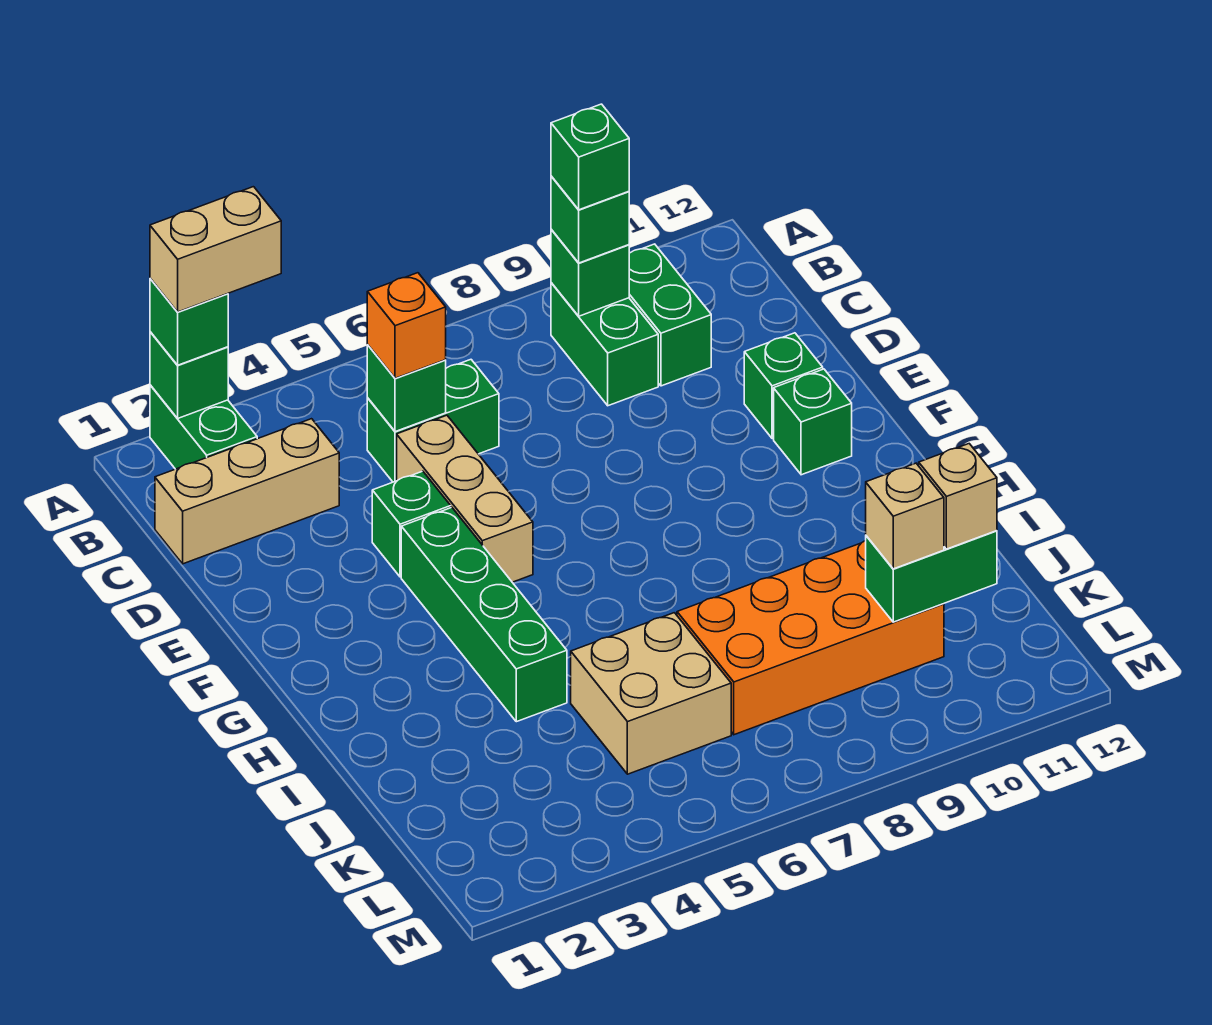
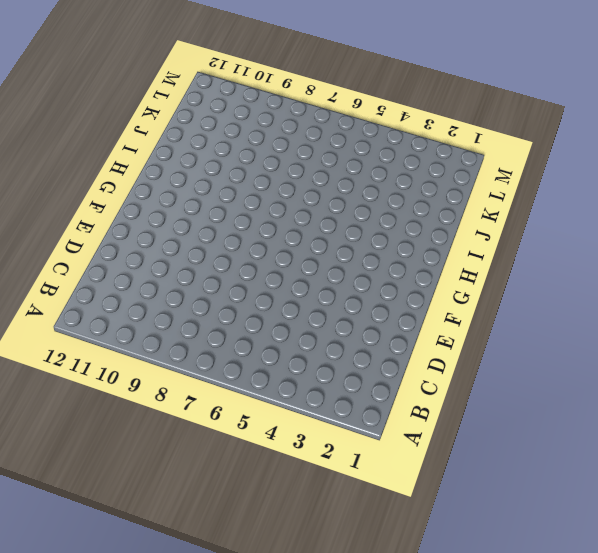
none -> green 1x2 brick [150,385,257,469]
none -> green 1x2 brick [551,283,658,406]
none -> green 1x2 brick [629,244,711,386]

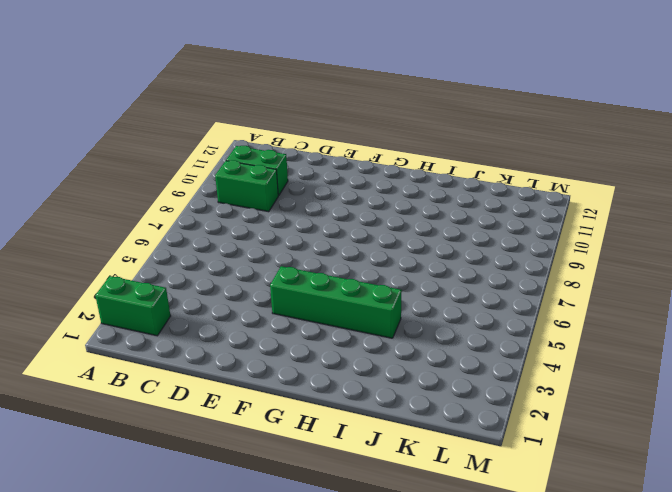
none -> tan 1x3 brick [155,419,339,564]
none -> green 1x2 brick [367,360,499,482]
none -> tan 1x3 brick [397,415,533,582]

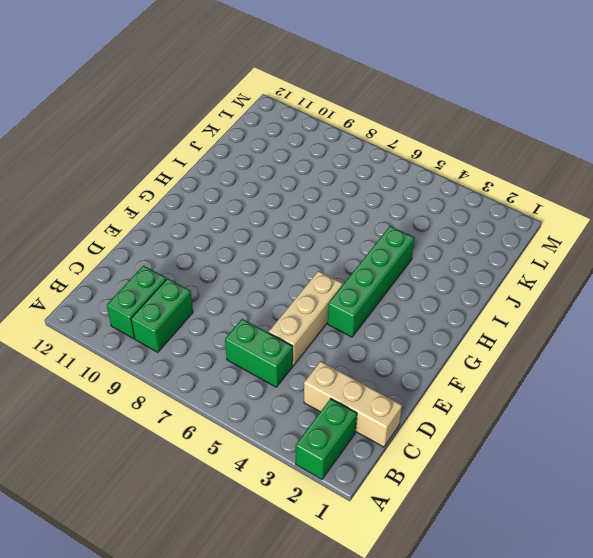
none -> green 1x1 brick [372,471,451,577]
none -> green 1x1 brick [744,333,823,439]
none -> green 1x1 brick [774,369,852,475]

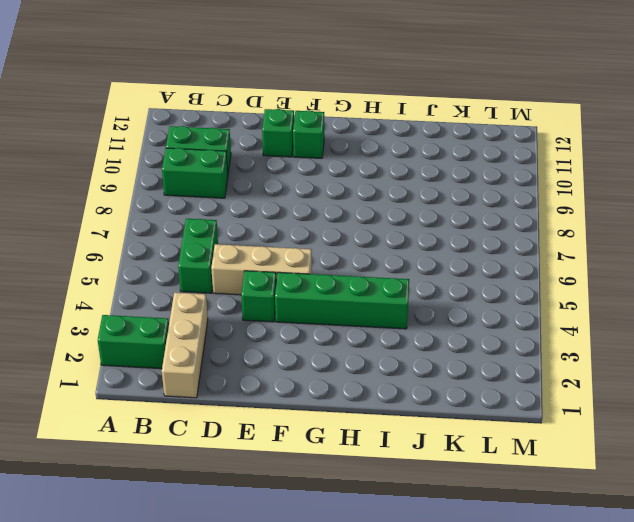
none -> tan 2x2 brick [571,613,731,774]
none -> orange 2x4 brick [677,541,944,735]
none -> green 1x1 brick [150,332,228,419]

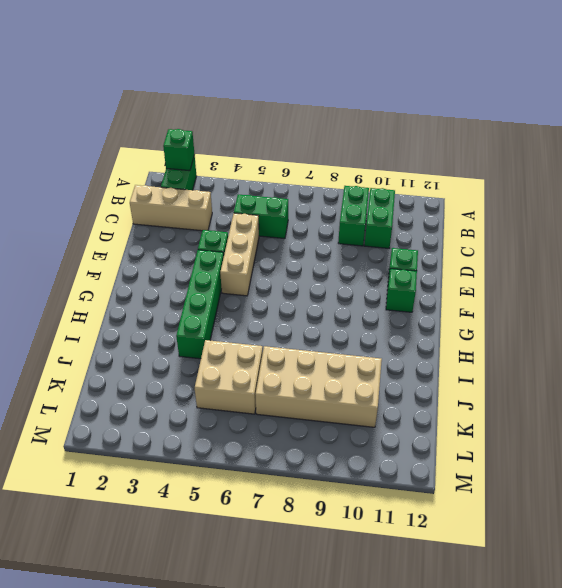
tan 2x4 brick [255,346,382,427] -> orange 2x4 brick [677,541,944,735]
none -> green 1x1 brick [551,229,629,316]
none -> green 1x1 brick [367,345,446,432]
none -> green 1x2 brick [866,531,997,622]

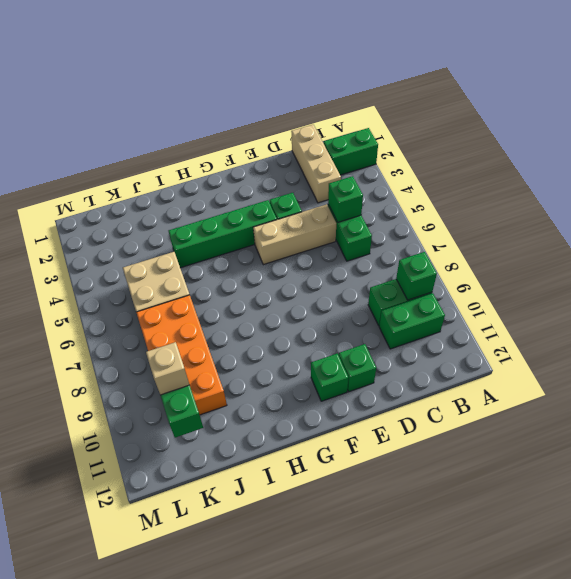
none -> green 1x1 brick [150,332,228,419]
none -> green 1x1 brick [150,279,228,365]
none -> green 1x1 brick [551,176,629,263]

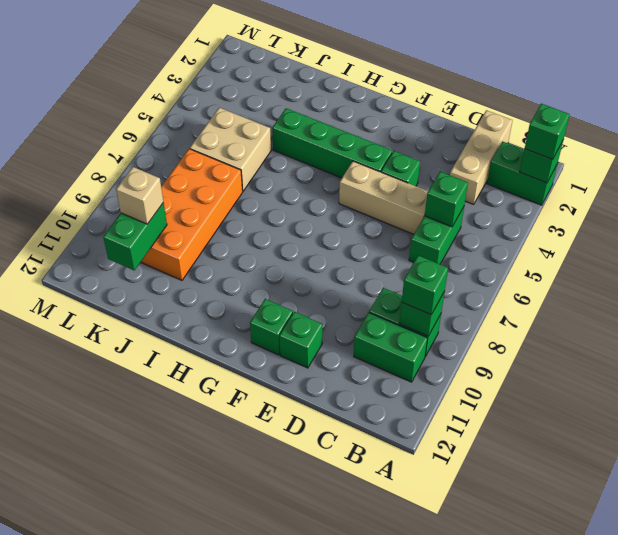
none -> orange 1x1 brick [367,273,446,378]
none -> tan 1x1 brick [919,444,997,549]
none -> tan 1x2 brick [150,187,281,312]

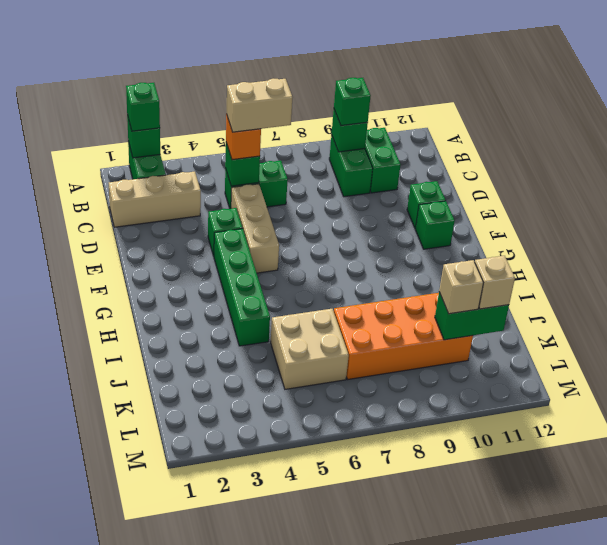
tan 1x2 brick [227,79,293,132] -> tan 1x2 brick moved to [150,187,281,312]
none -> green 1x1 brick [551,104,629,210]

